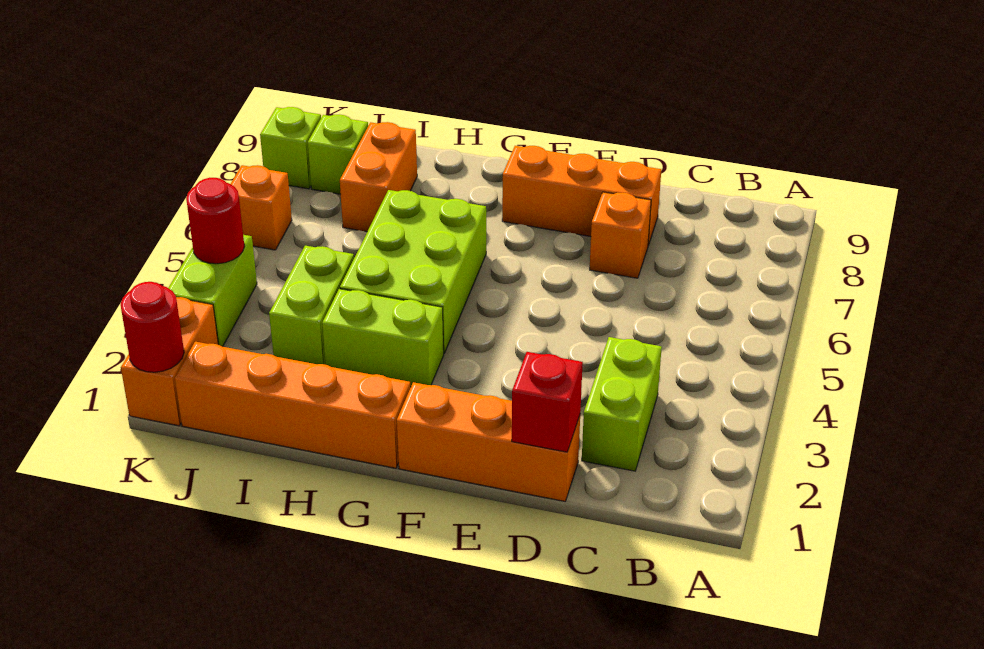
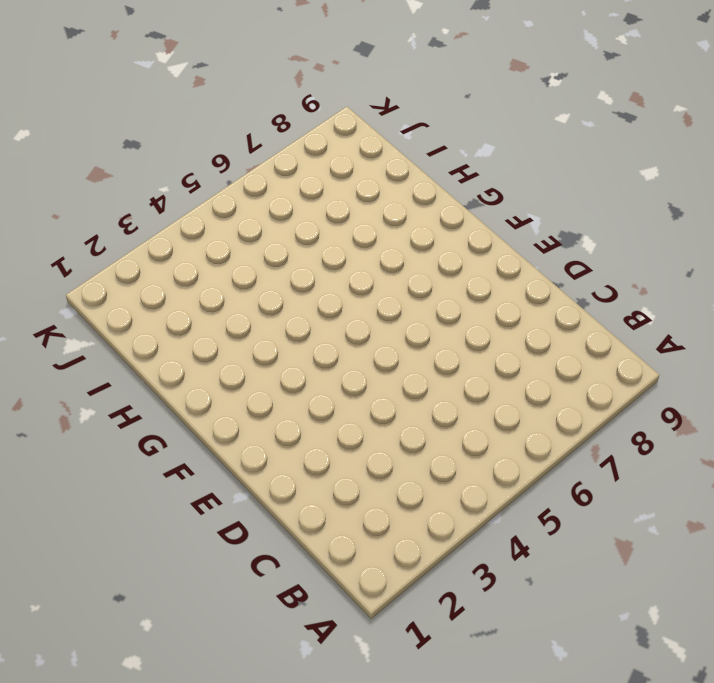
none -> lime 1x2 brick [582,337,662,471]
none -> orange 1x3 brick [397,382,580,501]
none -> orange 1x1 brick [590,192,651,278]

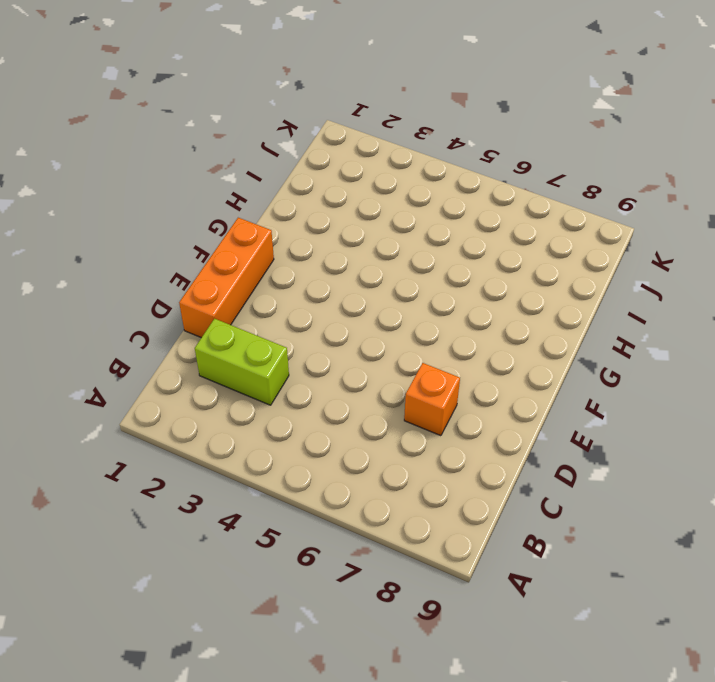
none -> orange 1x3 brick [502,146,661,245]
none -> orange 1x4 brick [175,342,411,468]
none -> lime 1x2 brick [322,289,444,387]

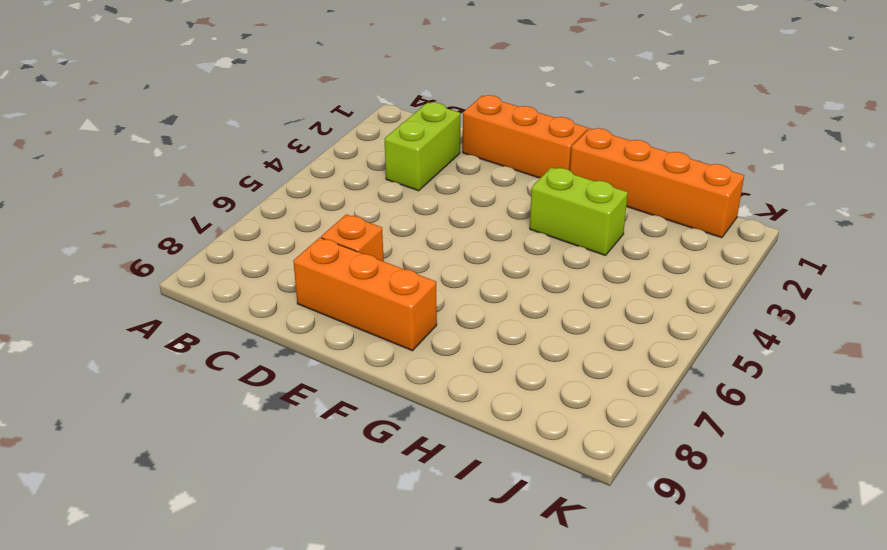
none -> lime 2x3 brick [340,190,486,353]
none -> lime 1x2 brick [269,246,354,364]
none -> orange 1x2 brick [340,122,417,232]

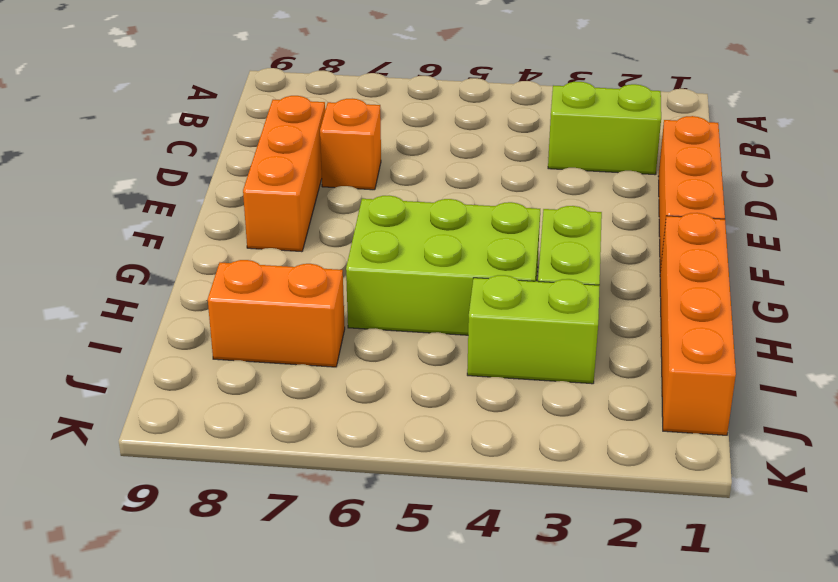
none -> lime 1x1 brick [308,115,368,194]
none -> orange 1x2 brick [121,297,218,426]
none -> lime 1x2 brick [168,235,257,347]

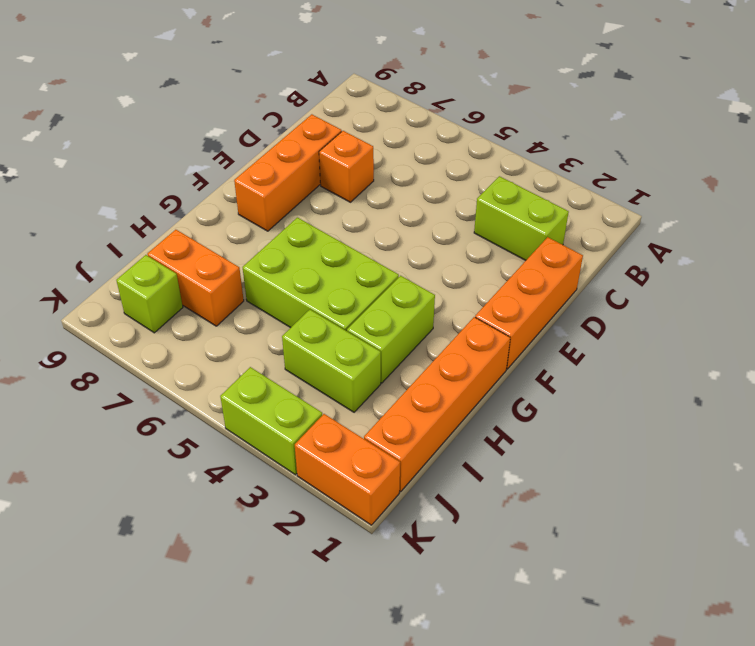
none -> orange 1x1 brick [231,165,292,250]
none -> lime 1x1 brick [260,107,321,189]
none -> red 1x1 brick [512,352,583,452]

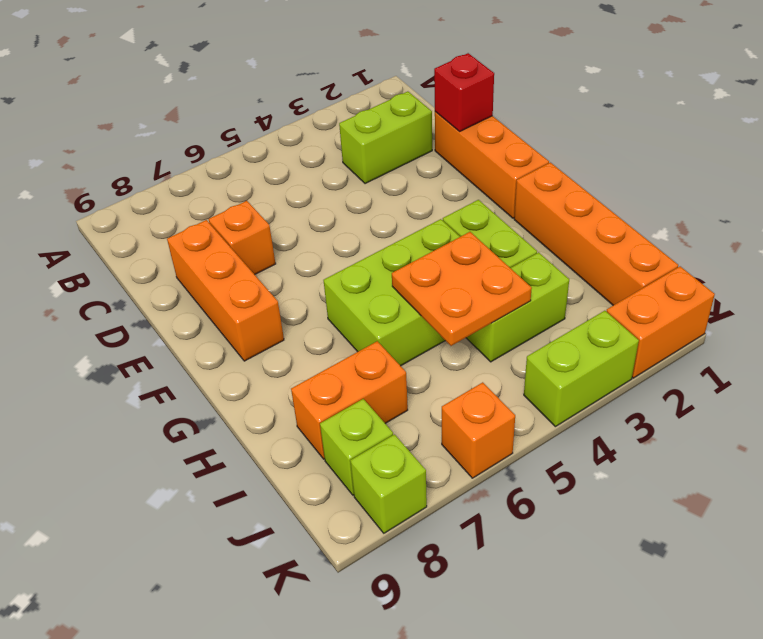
orange 2x2 plate [392,232,532,346] -> none
none -> red 1x1 round brick [121,282,184,372]
none -> red 1x1 round brick [186,178,244,264]

